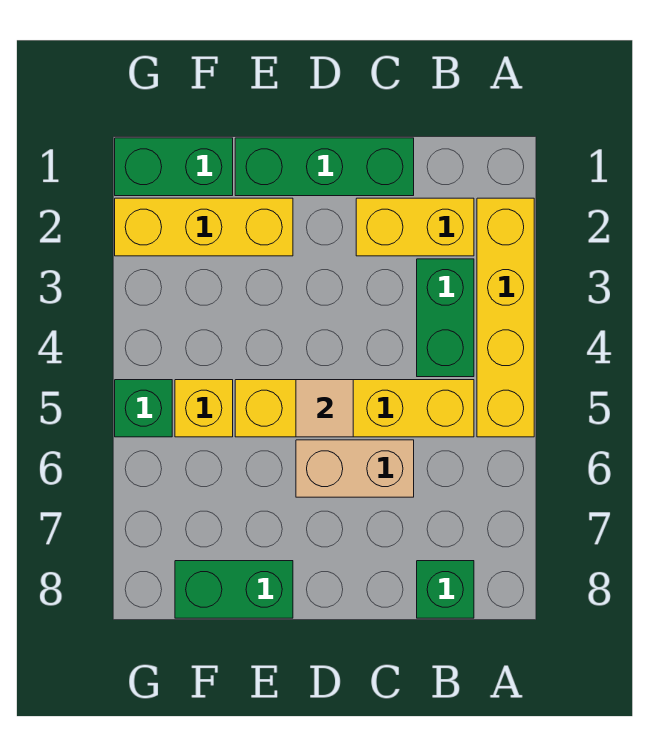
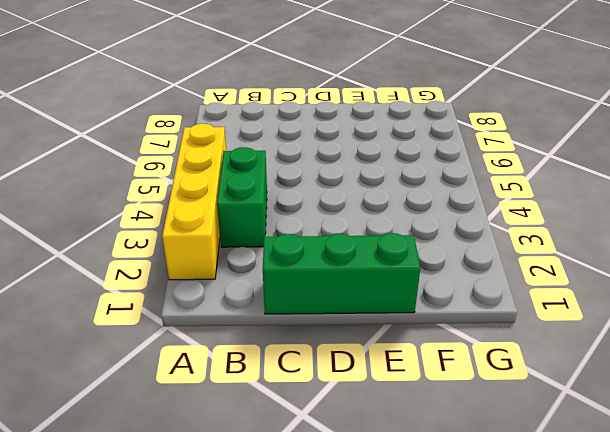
none -> yellow 1x2 brick [356,198,474,256]
none -> yellow 1x4 brick [235,380,474,437]
none -> green 1x1 brick [417,561,474,618]

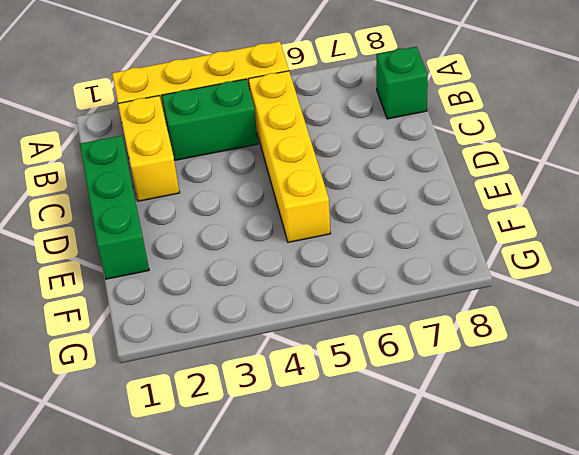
none -> tan 1x2 brick [296,440,414,497]
none -> yellow 1x3 brick [115,198,293,256]
none -> green 1x2 brick [175,561,293,618]

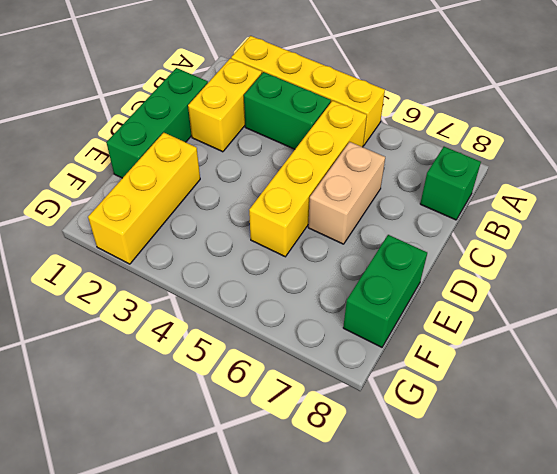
none -> green 1x2 brick [115,138,233,196]
none -> yellow 1x1 brick [175,380,233,437]
none -> green 1x1 brick [115,380,172,437]

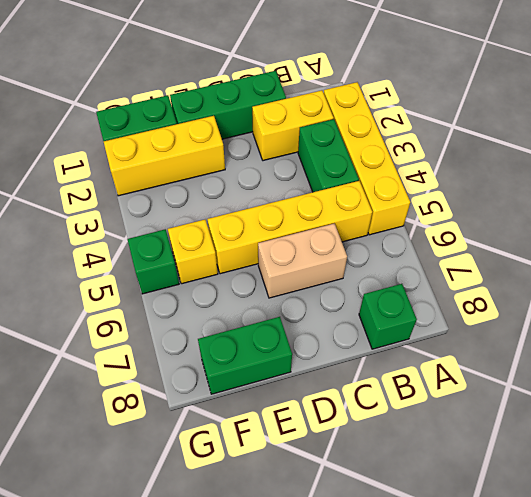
none -> tan 1x1 tile [296,380,353,437]

